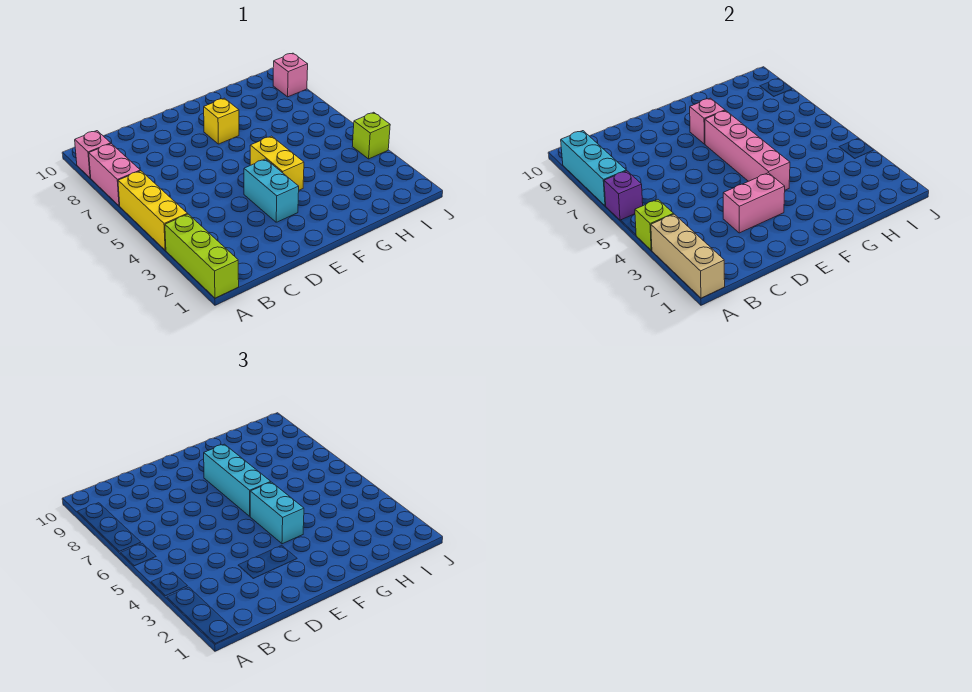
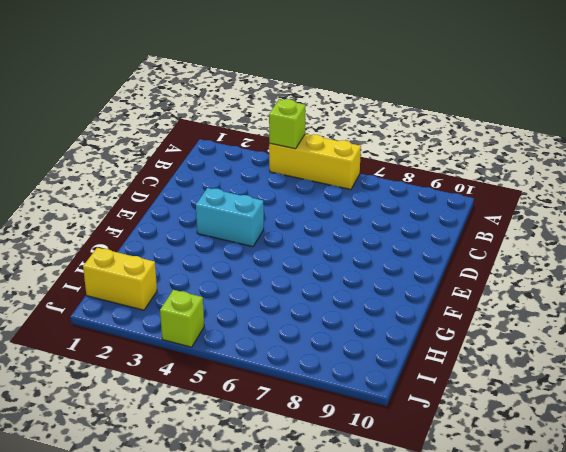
yellow 1x2 brick [83,248,157,310] -> yellow 1x2 brick moved to [250,136,304,190]
none -> lime 1x3 brick [165,214,239,298]
none -> pink 1x2 brick [89,144,140,206]
none -> pink 1x1 brick [75,131,111,178]

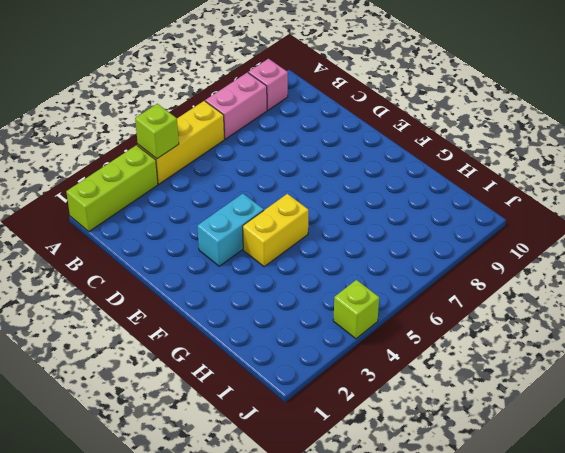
none -> yellow 1x1 brick [204,98,239,144]
none -> pink 1x1 brick [273,53,308,97]
none -> tan 1x3 brick [651,214,725,298]

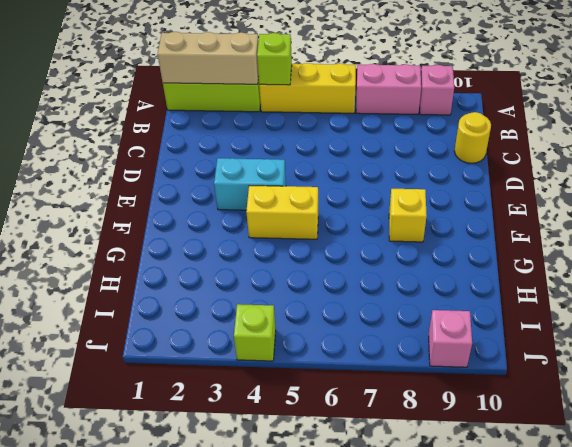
yellow 1x1 round brick [454,112,491,163] -> none
none -> purple 1x1 brick [604,171,643,220]
none -> cyan 1x3 brick [561,131,626,206]
none -> pink 1x2 brick [723,173,785,233]

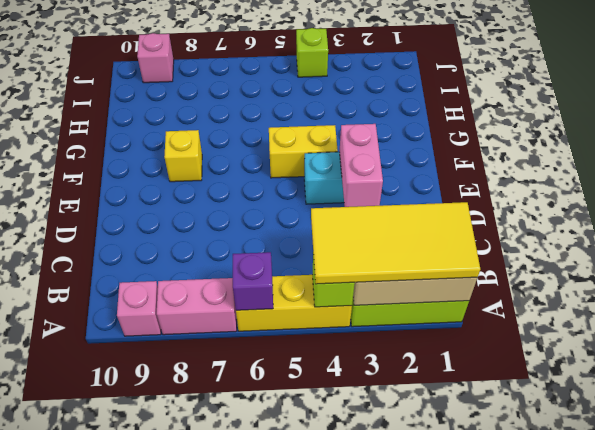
yellow 2x4 tile [311,202,480,284] -> none
none -> cyan 1x3 brick [561,131,626,206]
none -> pink 1x4 brick [705,111,790,190]
none -> pink 1x1 brick [690,98,725,144]

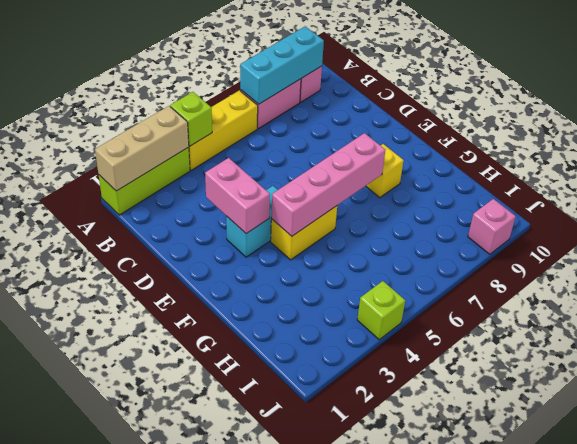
none -> purple 1x1 brick [604,171,643,220]
none -> pink 1x1 brick [690,98,725,144]
none -> cyan 1x2 brick [250,482,304,544]

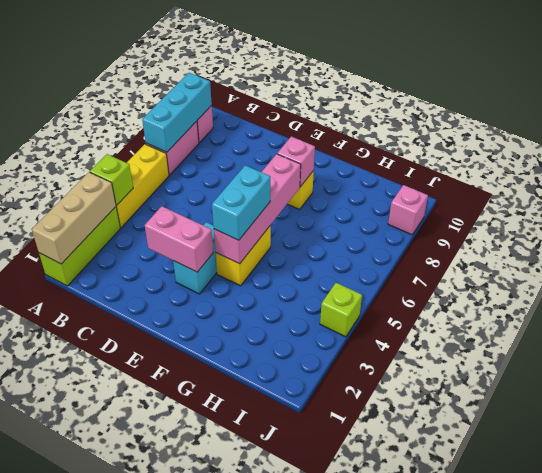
none -> purple 1x1 brick [604,171,643,220]
none -> cyan 1x3 brick [204,444,271,516]

